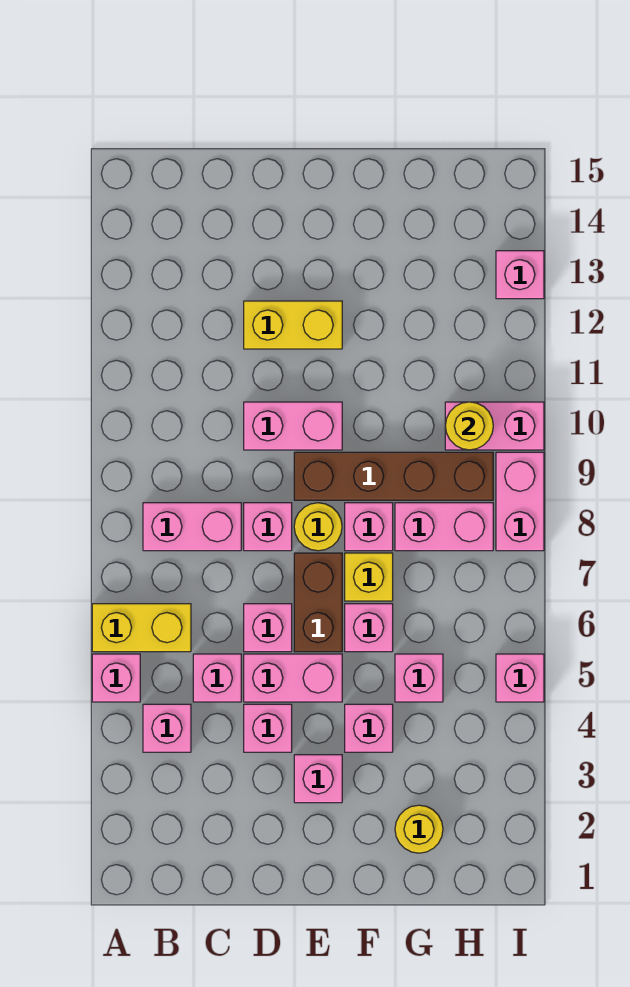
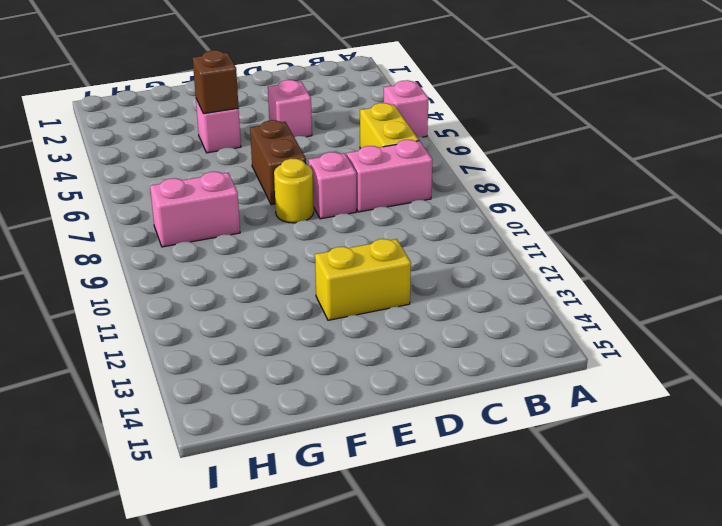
yellow 1x2 brick [360,103,419,149] -> yellow 1x2 brick turned to [92,604,191,652]
brown 1x1 brick [193,50,239,114] -> none
none -> pink 1x1 brick [143,704,191,752]
none -> pink 1x1 brick [193,654,241,702]
none -> pink 1x2 brick [244,654,342,702]

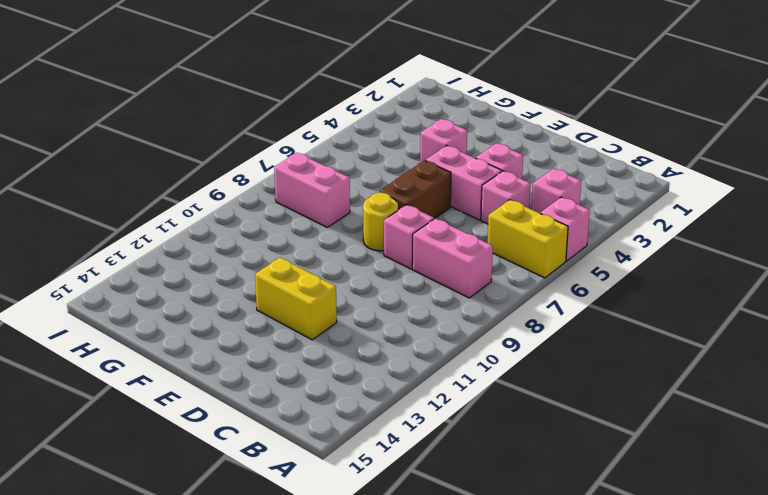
none -> pink 1x1 brick [244,604,292,652]
none -> pink 1x2 brick [244,402,342,450]
none -> pink 1x1 brick [294,755,342,803]

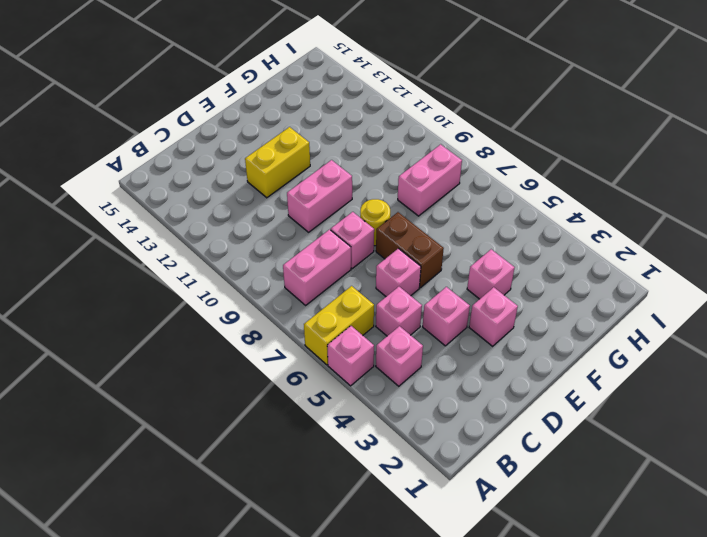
none -> pink 1x2 brick [244,654,342,702]
none -> brown 1x4 brick [294,452,493,500]
none -> pink 1x1 brick [345,604,393,652]

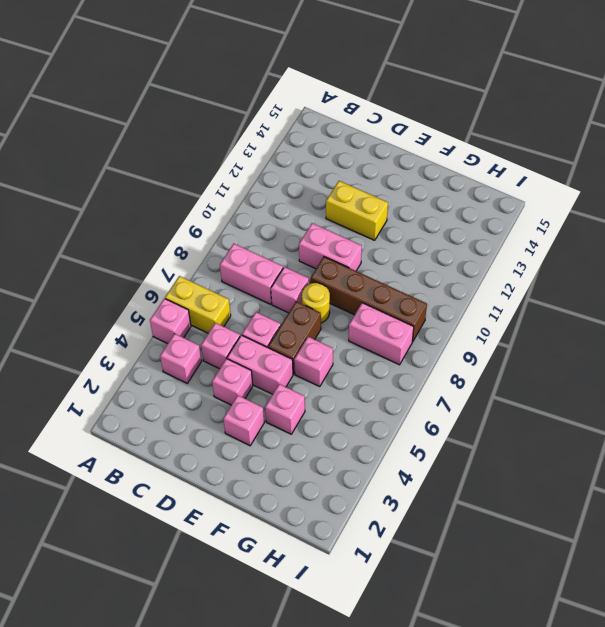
none -> yellow 1x1 brick [345,553,393,601]
none -> pink 1x1 brick [345,503,393,551]
none -> yellow 1x1 round brick [395,805,443,853]

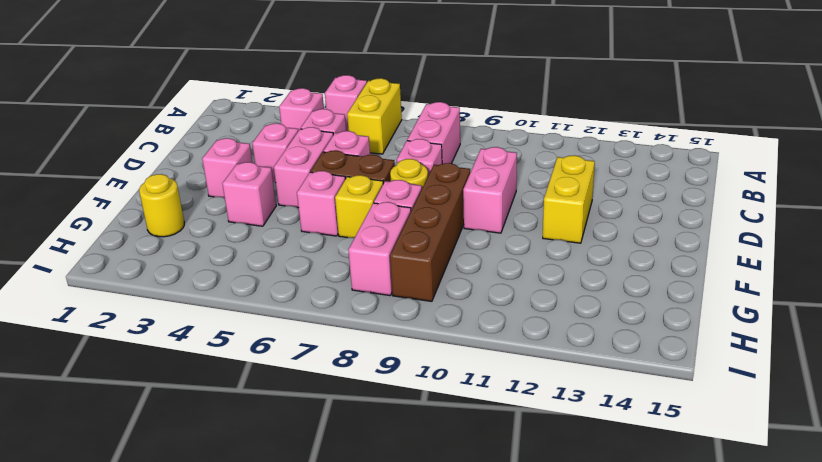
none -> pink 1x1 brick [395,654,443,702]
none -> pink 1x2 brick [445,402,544,450]
none -> pink 1x1 brick [496,654,544,702]

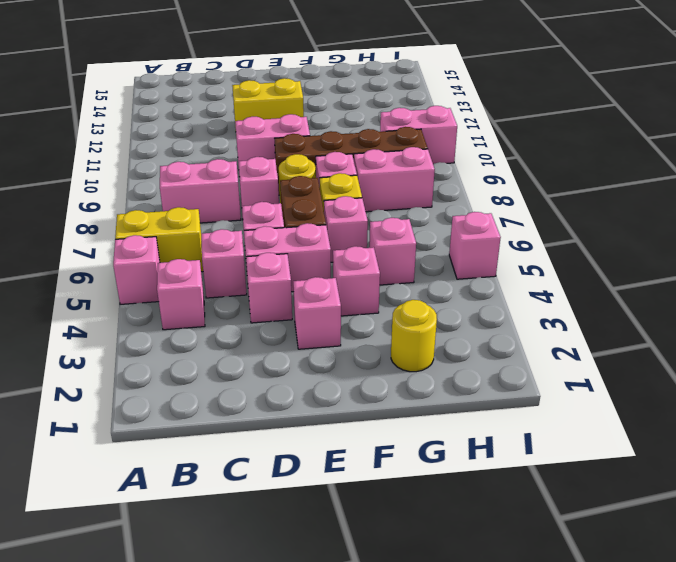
none -> pink 1x2 brick [496,452,544,551]
none -> pink 1x1 brick [496,251,544,299]
none -> yellow 1x1 round brick [445,402,493,450]

